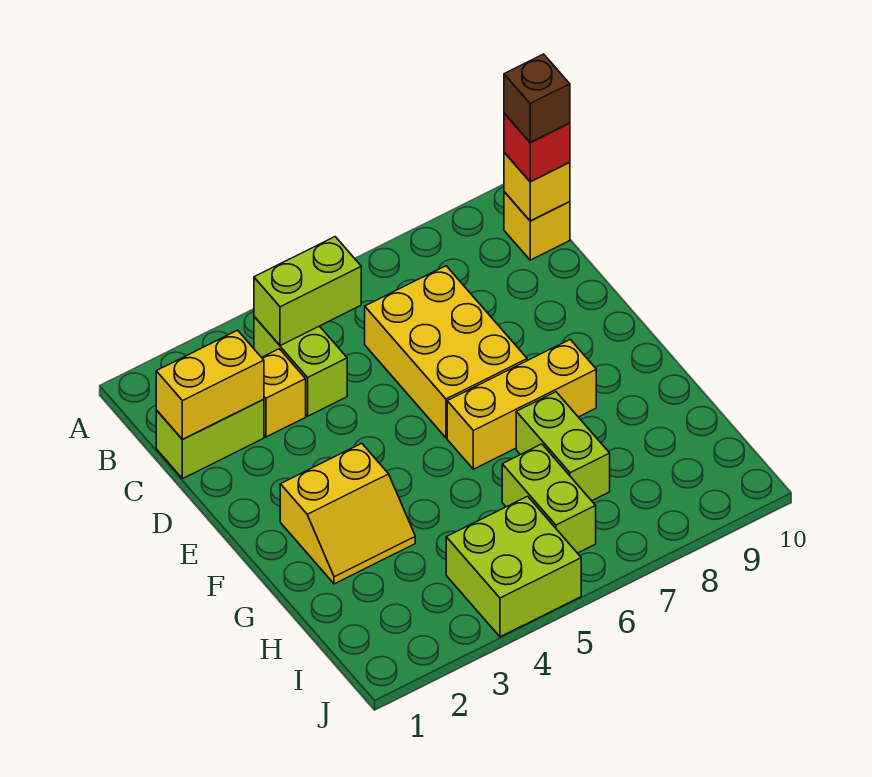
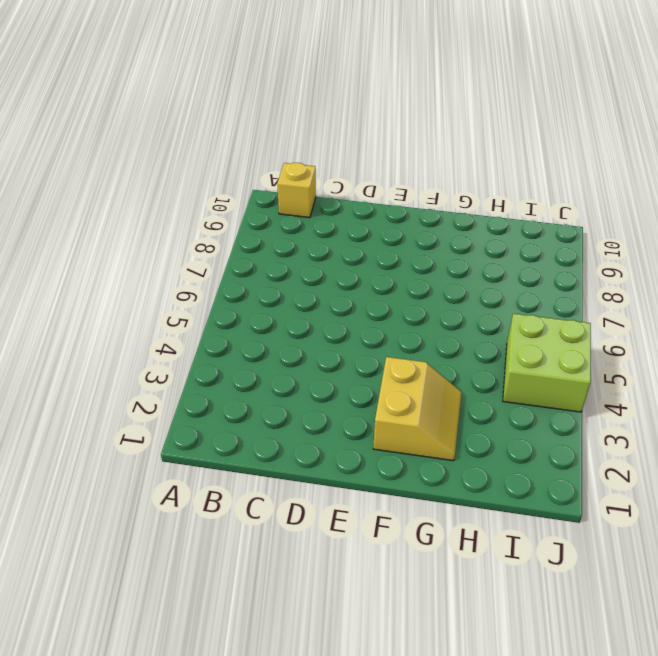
none -> lime 1x2 brick [254,317,347,416]
none -> lime 1x2 brick [156,399,264,479]
none -> yellow 1x1 brick [262,349,306,437]

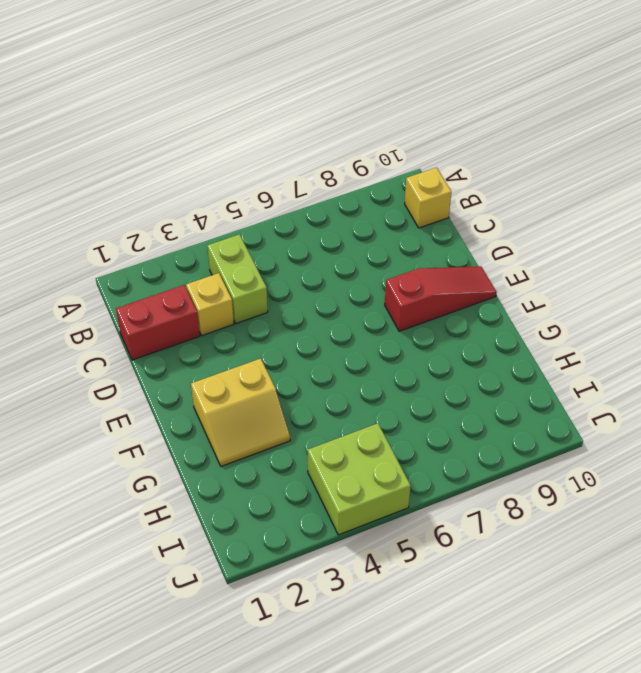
red 1x2 brick [116,285,200,360] -> lime 1x2 brick [156,399,264,479]
red 1x3 slope [385,266,497,331] -> none
none -> yellow 2x3 brick [365,266,527,438]
none -> yellow 1x3 brick [447,340,596,469]
none -> lime 1x2 brick [516,392,610,501]

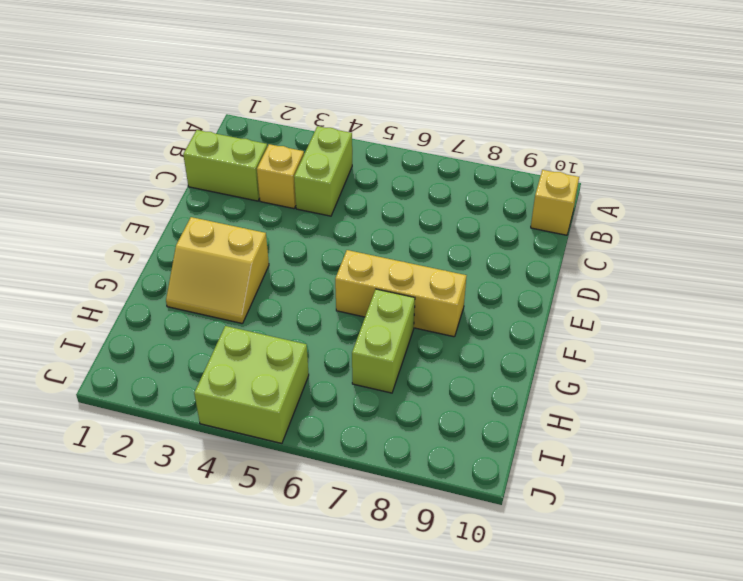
none -> yellow 2x3 brick [365,266,527,438]
none -> lime 1x2 brick [502,444,596,553]
none -> lime 1x2 brick [254,237,361,346]

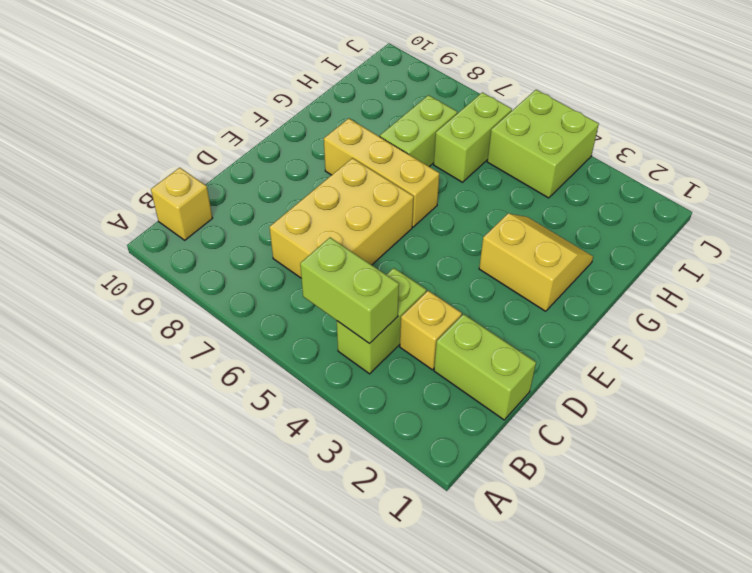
none -> yellow 1x1 brick [504,153,570,221]
none -> yellow 1x2 brick [156,330,264,440]
none -> red 1x1 brick [504,113,570,182]

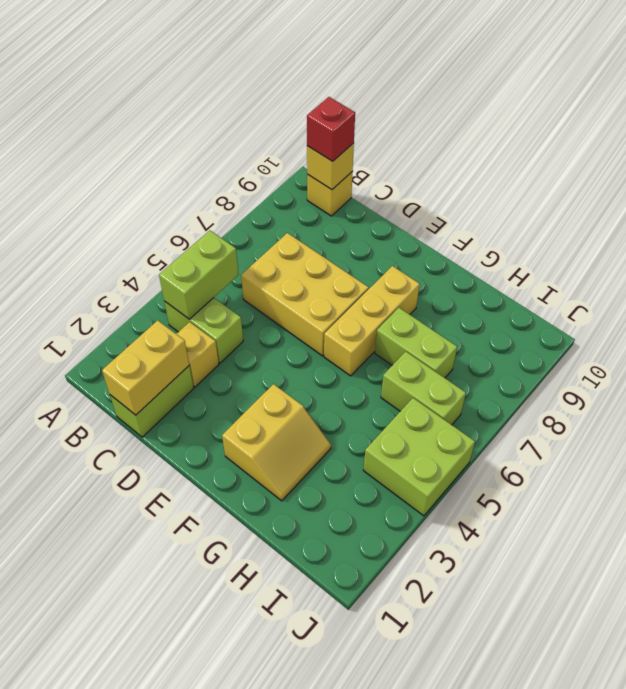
none -> brown 1x1 brick [504,54,570,142]

